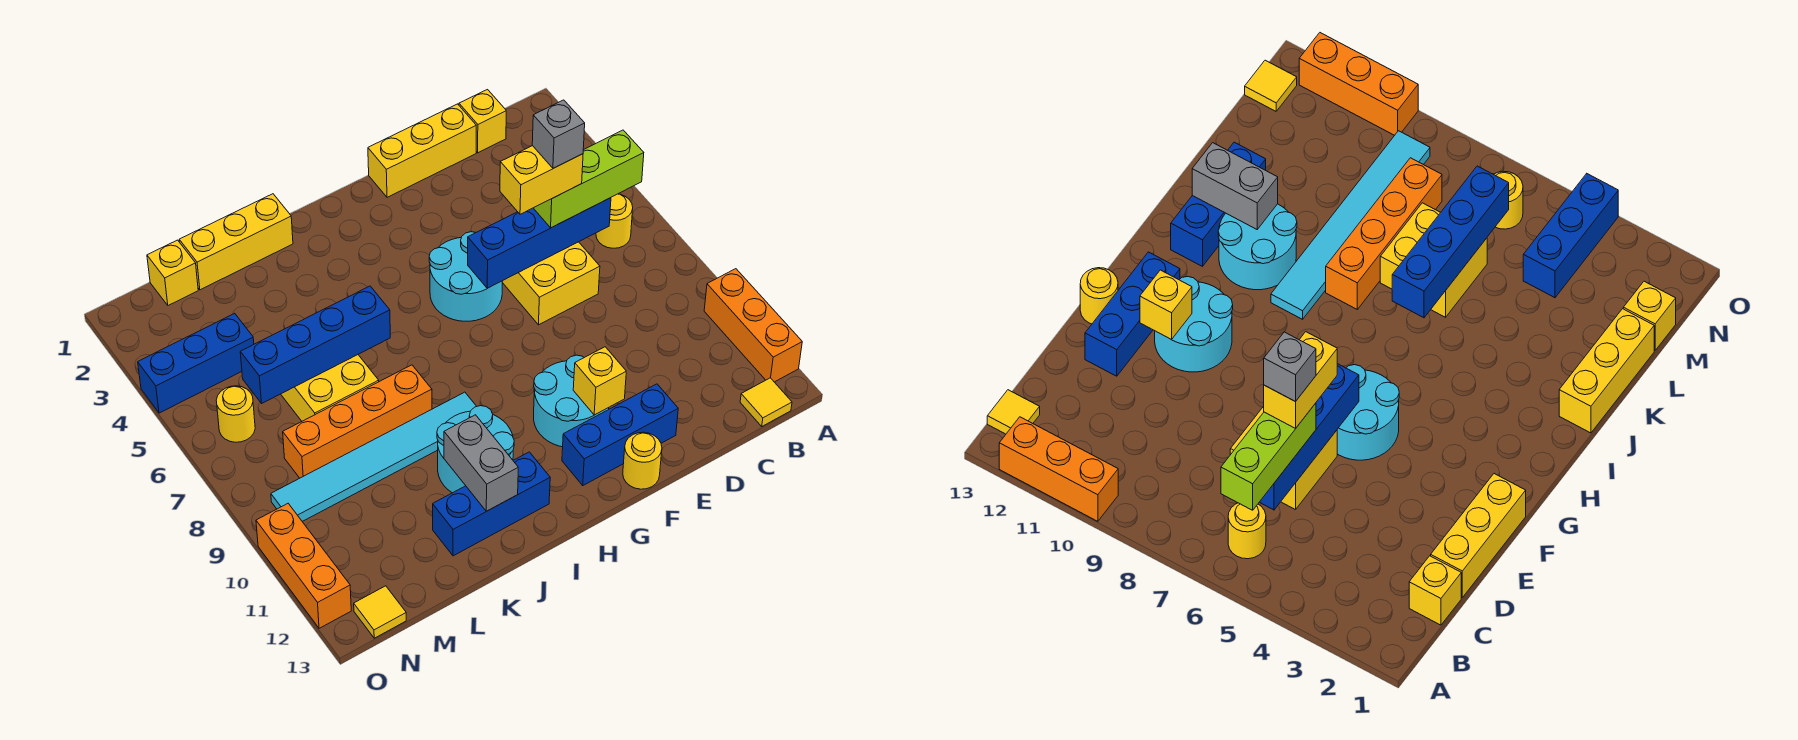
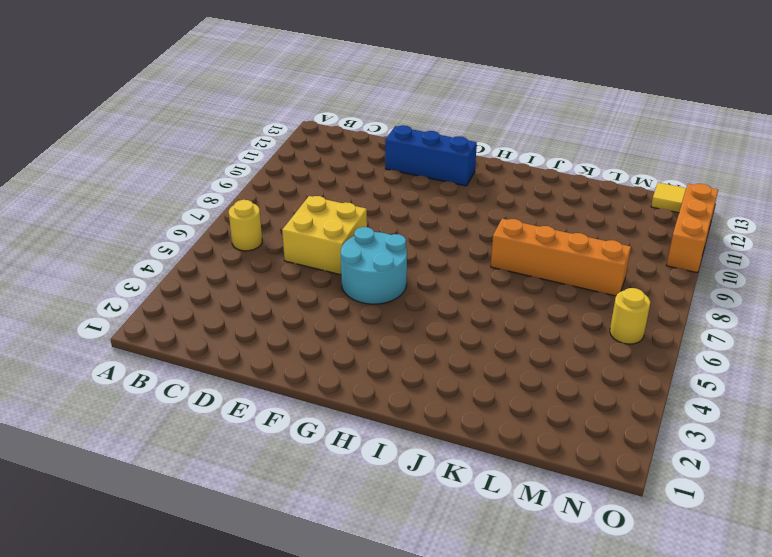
none -> orange 1x3 brick [704,269,802,382]
none -> yellow 1x1 tile [740,378,792,426]
none -> yellow 1x1 brick [459,90,506,153]

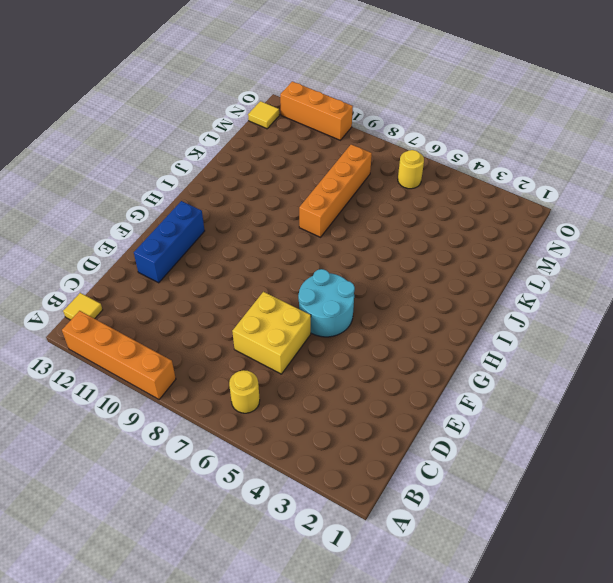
orange 1x4 brick [62,311,176,399] -> orange 1x3 brick [704,269,802,382]
none -> yellow 1x1 brick [459,90,506,153]
none -> yellow 1x3 brick [368,104,476,197]
none -> cyan 2x2 round brick [534,355,609,447]

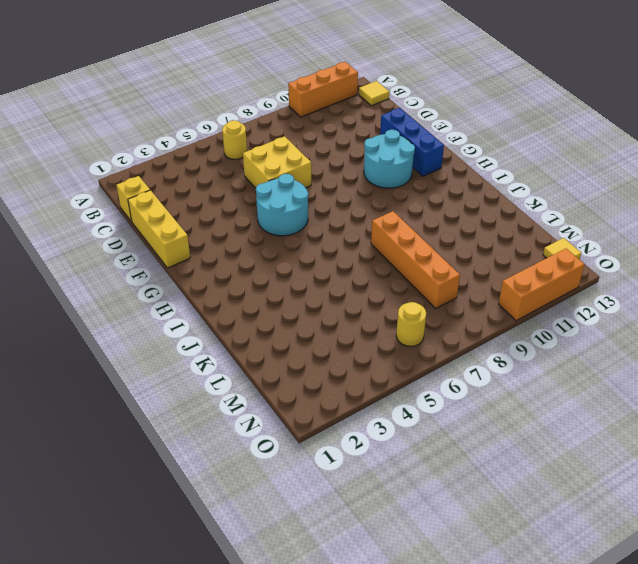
none -> yellow 1x1 round brick [623,432,662,489]
none -> cyan 1x6 tile [271,392,477,521]
none -> cyan 2x2 round brick [437,406,514,493]

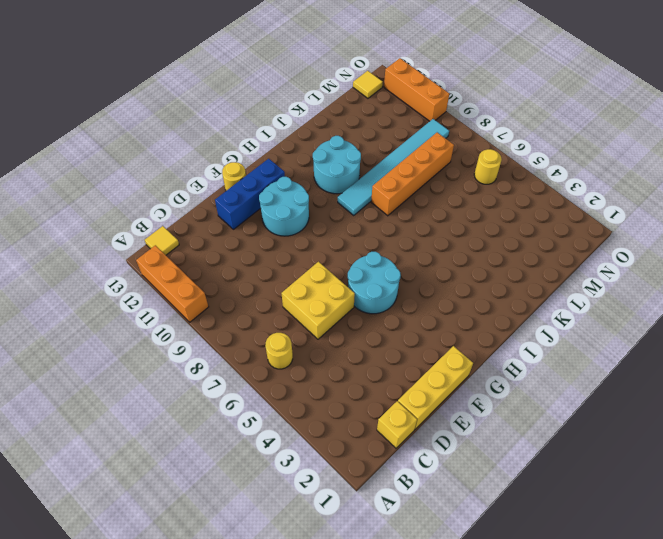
none -> blue 1x3 brick [433,452,550,556]
none -> yellow 1x3 brick [179,194,293,290]
none -> yellow 2x2 brick [281,355,379,421]

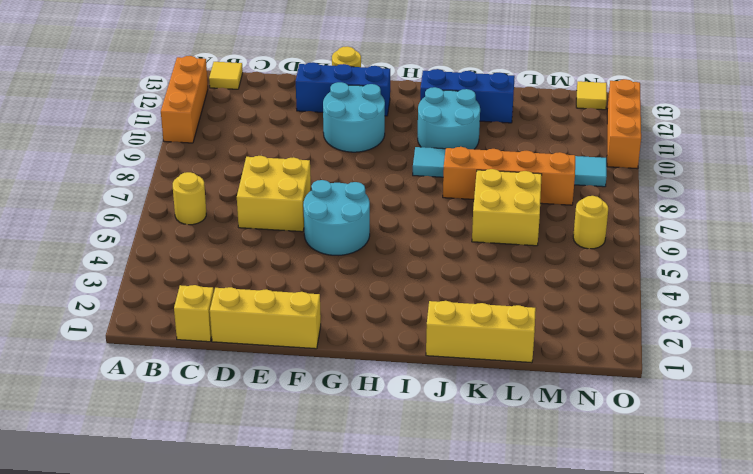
none -> yellow 1x1 brick [147,240,198,305]
none -> blue 1x3 brick [138,313,254,413]
none -> blue 1x4 brick [468,198,611,288]

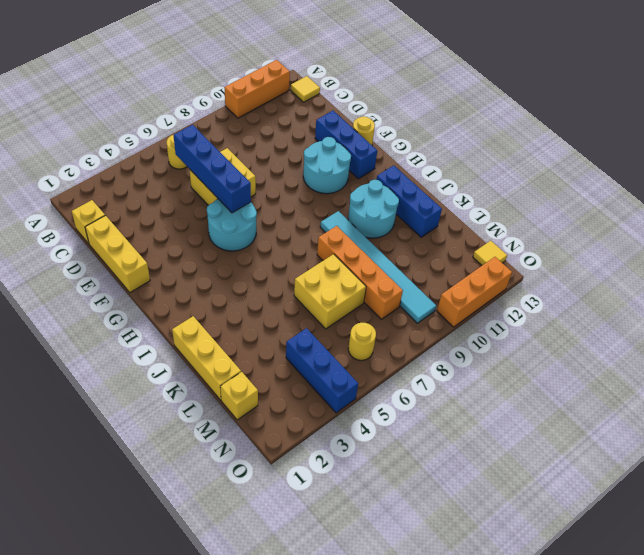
none -> yellow 1x1 brick [573,347,626,415]
none -> blue 1x4 brick [240,286,390,403]
none -> grey 1x2 brick [444,415,518,511]

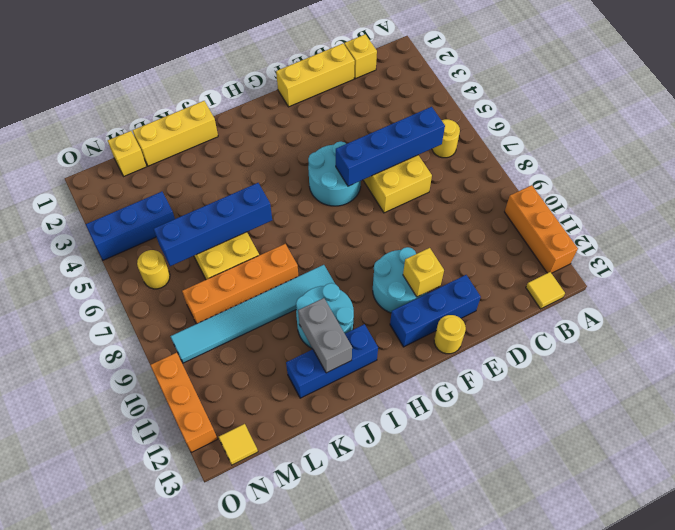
none -> lime 1x3 brick [534,130,644,228]
none -> yellow 1x2 brick [500,146,583,214]
none -> grey 1x1 brick [532,100,585,168]

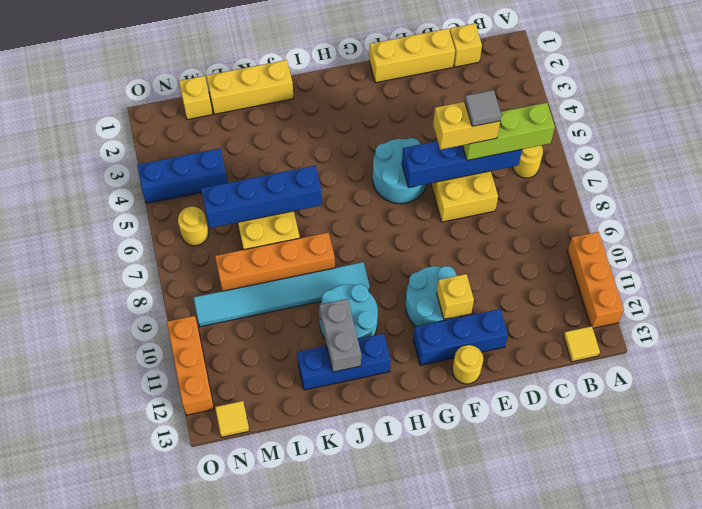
grey 1x1 tile [465,90,501,126] -> grey 1x1 brick [532,100,585,168]

